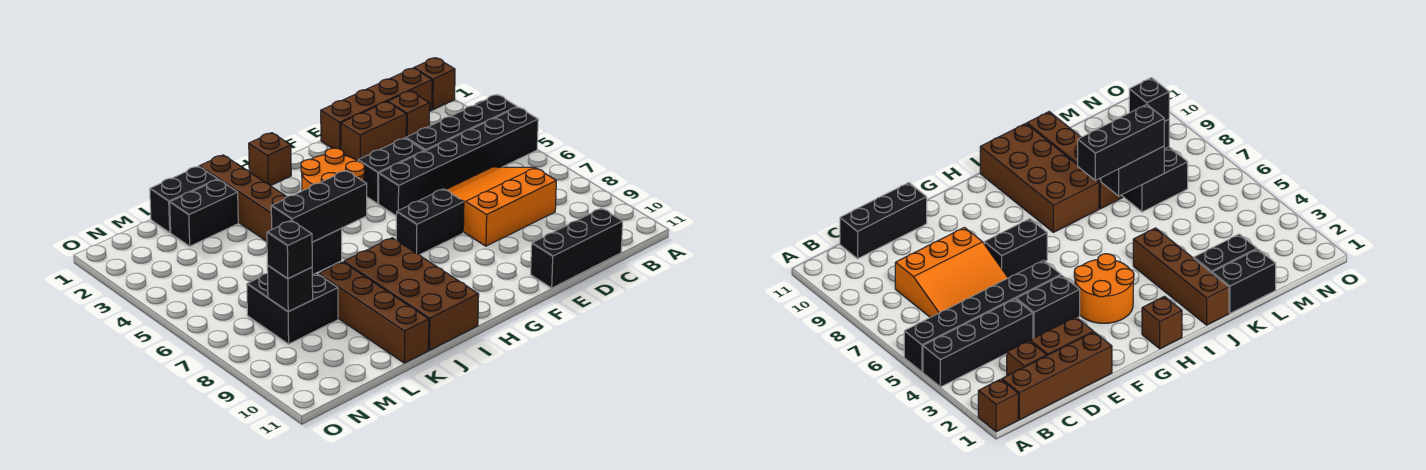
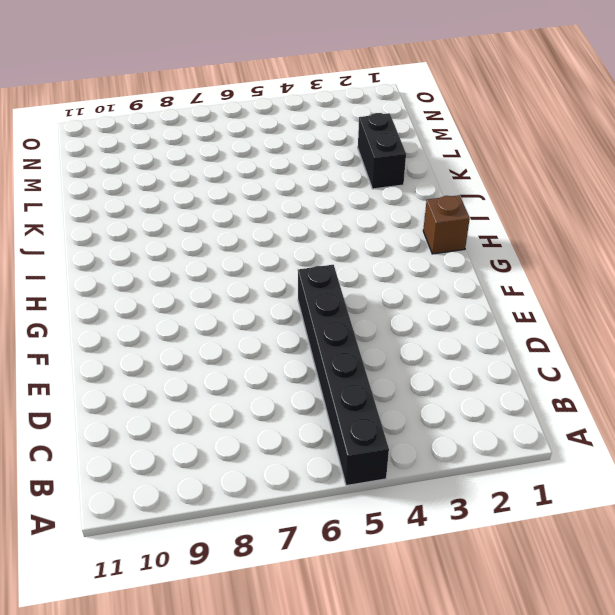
none -> brown 1x1 brick [414,58,455,110]
none -> black 1x4 brick [406,95,517,151]
none -> brown 1x4 brick [321,68,432,149]

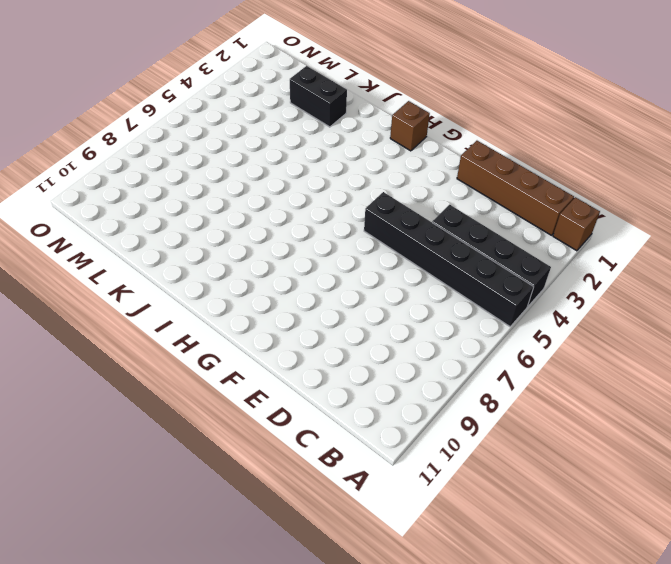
none -> brown 1x1 brick [388,91,430,137]
none -> orange 3x3 slope [446,167,556,246]
none -> black 1x3 brick [531,208,623,288]

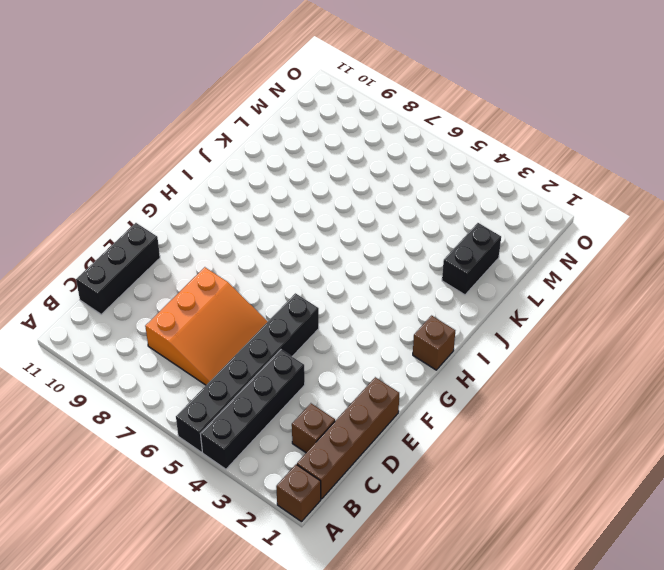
none -> brown 1x2 brick [341,102,406,161]
none -> black 1x2 brick [358,138,424,204]
none -> black 1x2 brick [396,189,464,255]

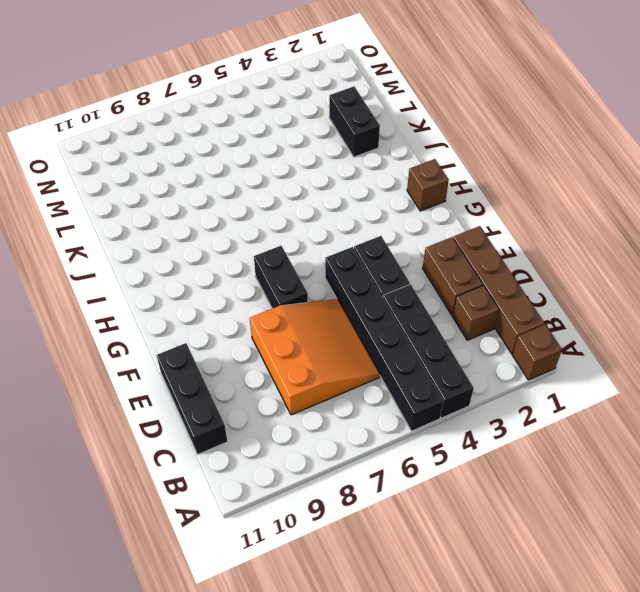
none -> orange 2x2 round brick [301,148,365,191]
none -> brown 2x4 brick [344,238,479,350]
none -> brown 1x4 brick [200,155,287,241]

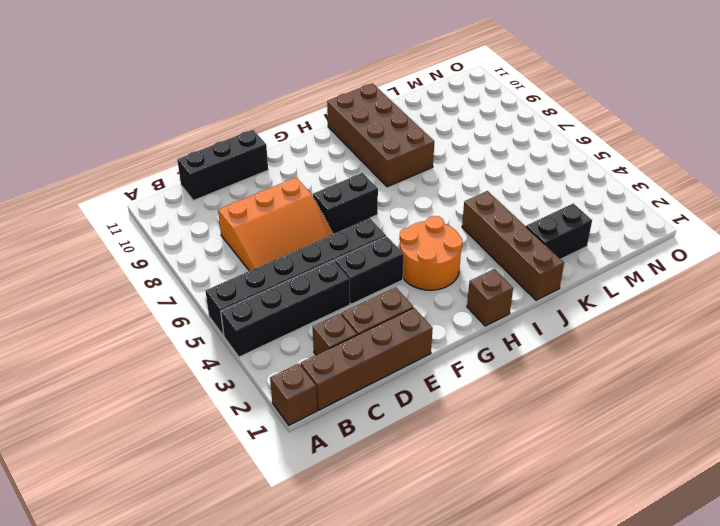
none -> black 1x2 brick [150,166,218,232]
none -> brown 1x4 brick [319,262,429,363]
none -> black 2x2 brick [247,273,338,344]

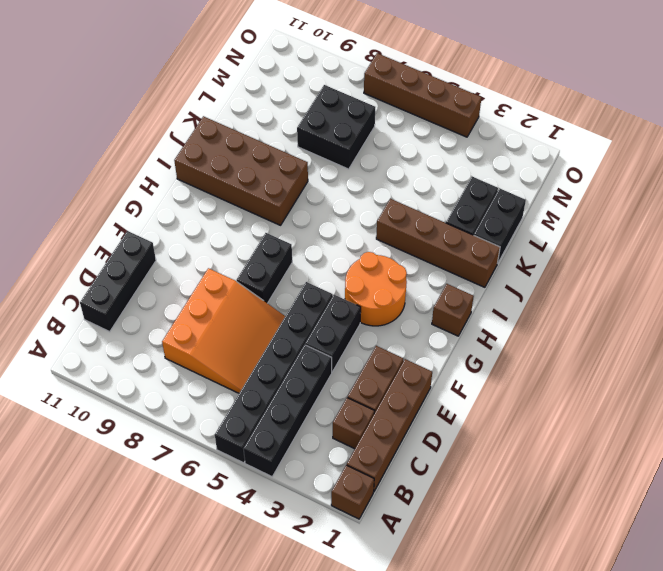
brown 1x4 brick [364,53,482,137] -> brown 1x4 brick moved to [319,262,429,363]
none -> black 1x2 brick [312,229,342,275]
none -> black 1x1 brick [267,266,313,312]
none -> black 1x3 brick [271,171,367,242]

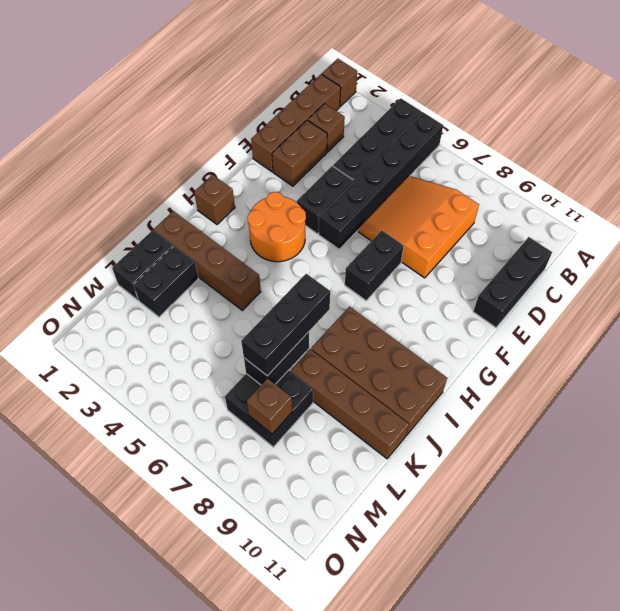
brown 1x1 brick [247,378,292,434] -> black 1x1 brick [267,266,313,312]
none -> black 1x1 brick [267,220,312,279]

